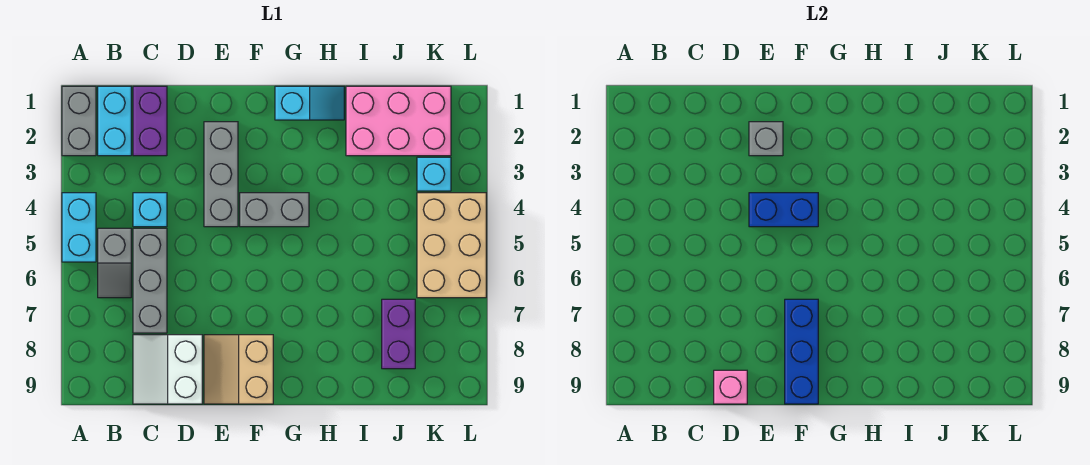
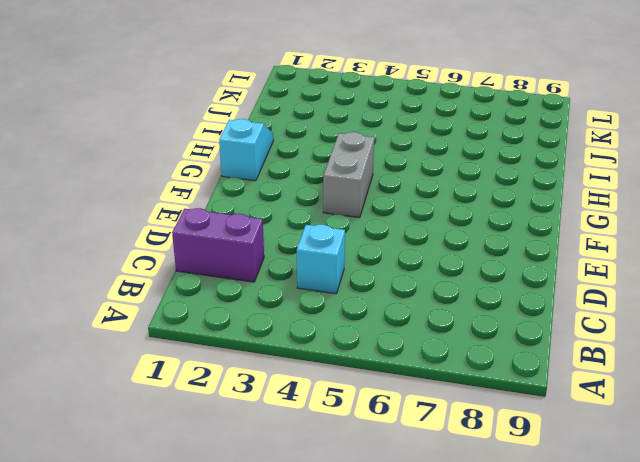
none -> grey 1x2 brick [62,86,96,156]
none -> cyan 1x2 brick [62,193,96,262]
none -> cyan 1x2 brick [98,86,131,156]

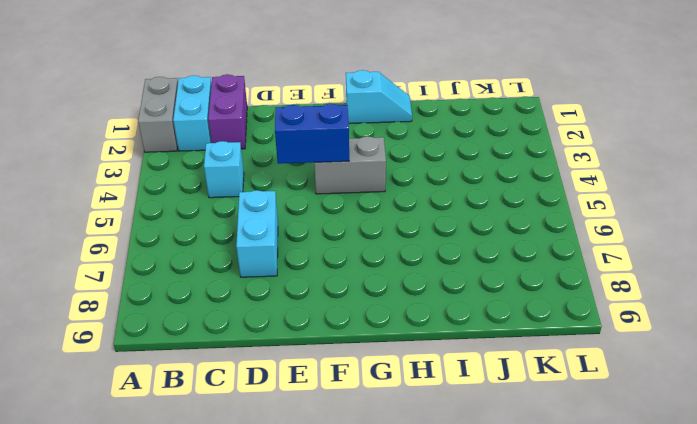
cyan 1x2 brick [236,190,278,277] -> cyan 1x2 brick moved to [62,193,96,262]
none -> grey 1x2 slope [98,228,131,298]
none -> grey 1x3 brick [133,228,167,333]
none -> white 2x2 slope [133,335,202,404]

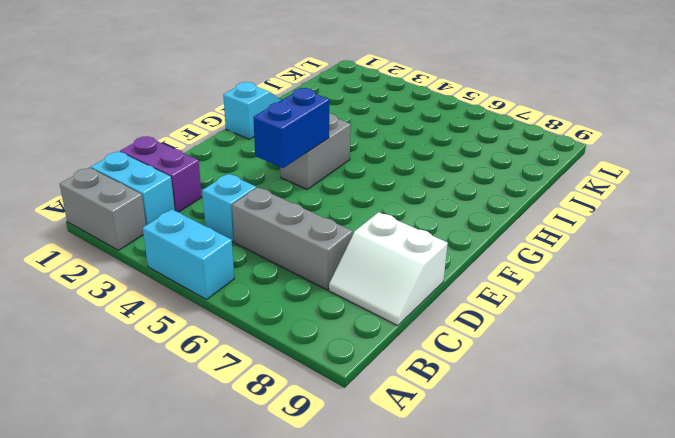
none -> grey 1x2 slope [98,228,131,298]
none -> grey 1x3 brick [204,122,238,227]
none -> tan 2x2 slope [204,335,273,404]

